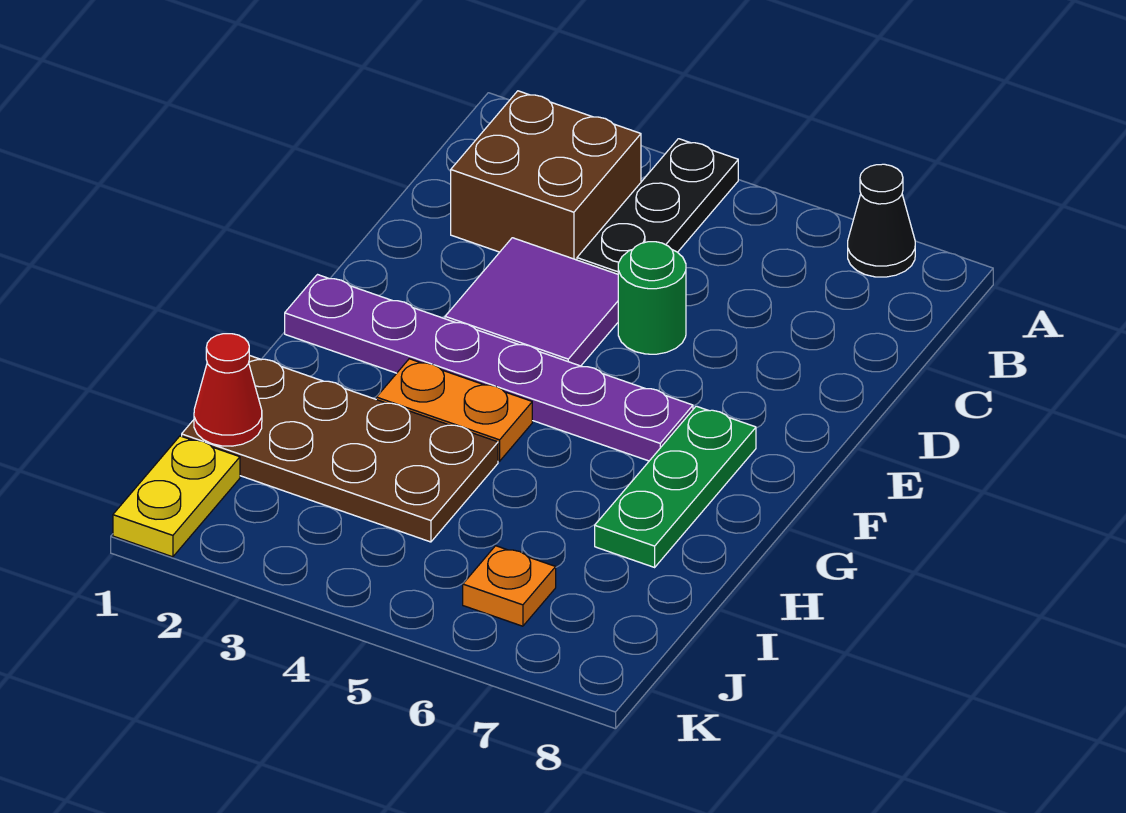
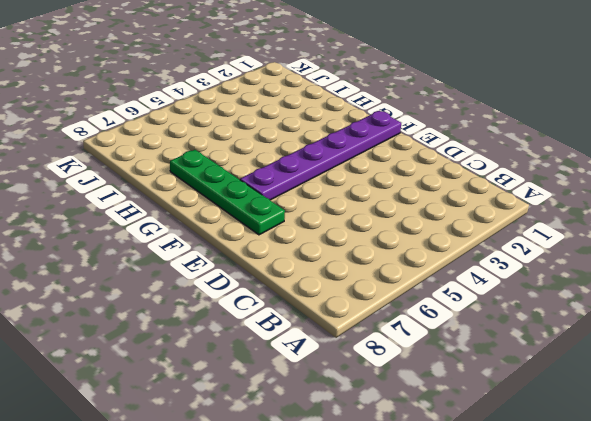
green 1x4 plate [170,150,285,235] -> green 1x3 plate [595,406,756,567]
none -> black 1x3 plate [577,139,738,274]
none -> black 1x1 cone [848,164,915,277]
none -> brown 2x2 brick [451,91,641,260]

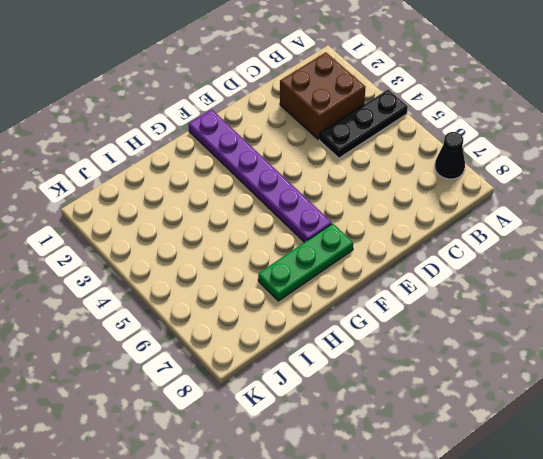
none -> purple 2x2 tile [445,238,618,366]
none -> green 1x1 round brick [618,242,686,354]
none -> orange 1x2 plate [376,359,532,461]

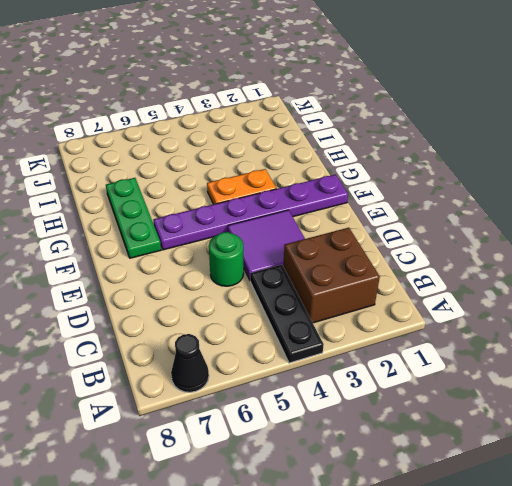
none -> brown 2x4 plate [182,355,498,542]
none -> yellow 1x2 plate [113,436,240,557]
none -> orange 1x1 plate [463,546,556,626]

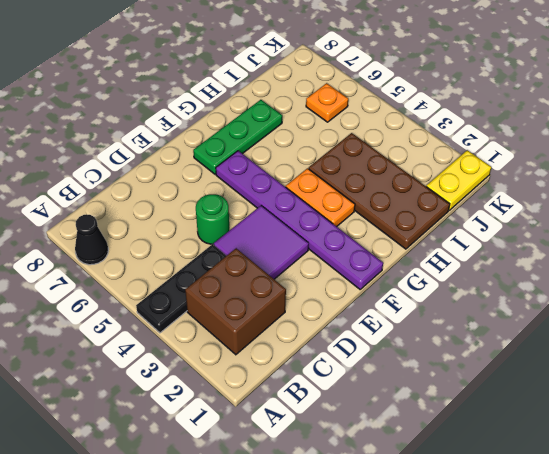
none -> red 1x1 cone [194,334,262,446]

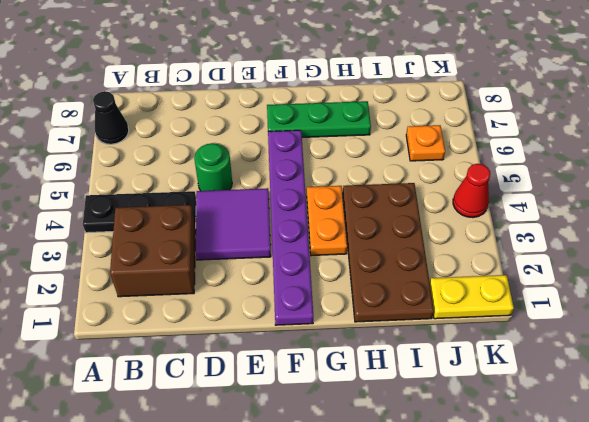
red 1x1 cone [453,164,490,218] -> red 1x1 cone moved to [194,334,262,446]

